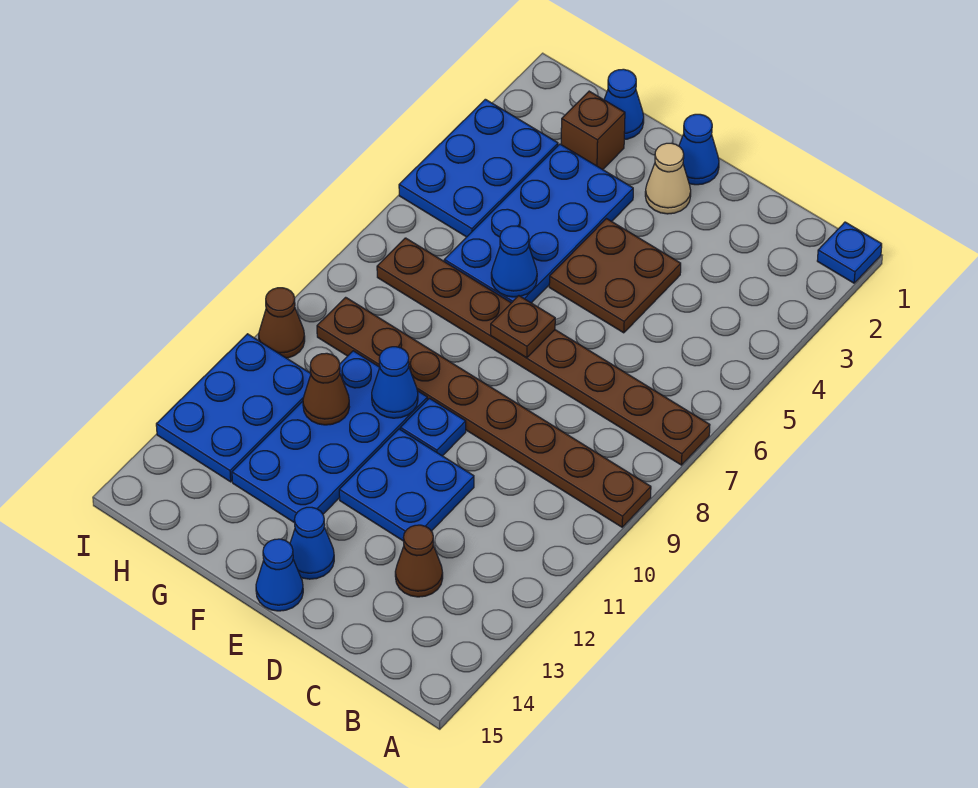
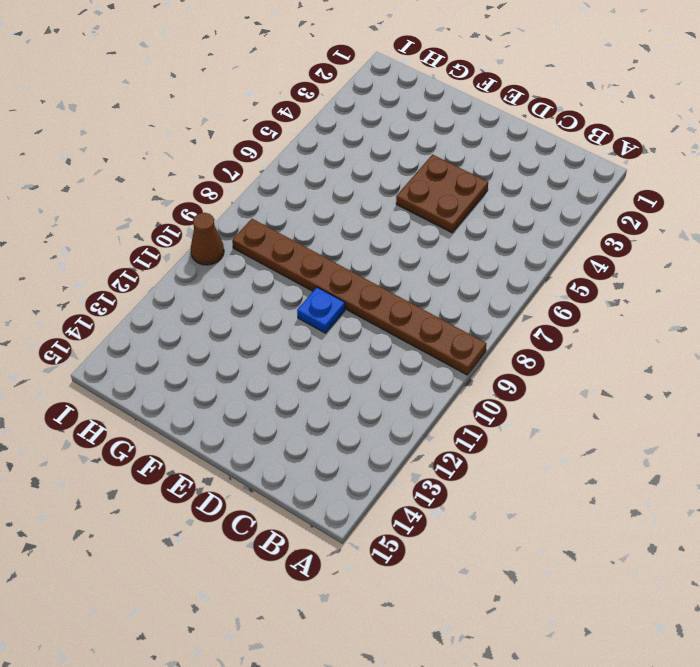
none -> blue 1x1 plate [817,222,882,283]
none -> brown 1x8 plate [377,238,710,465]
none -> brown 1x1 cone [395,525,443,597]

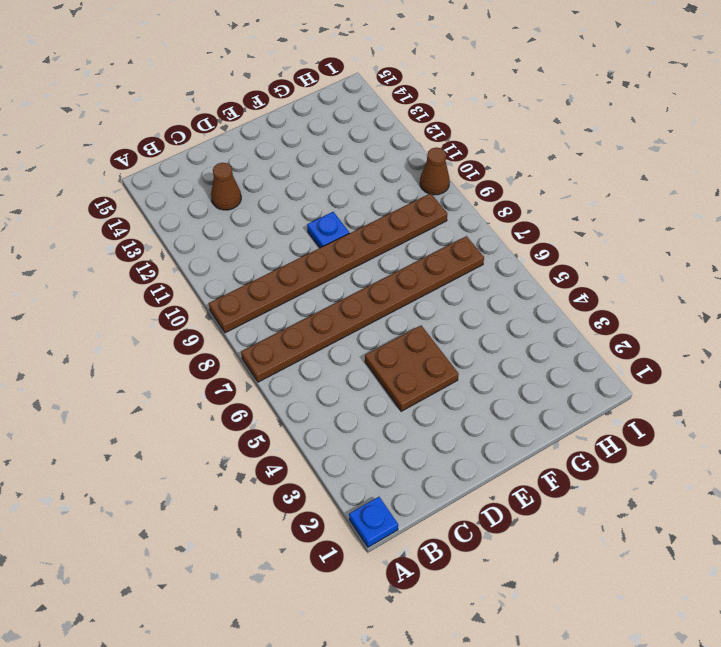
none -> blue 2x2 plate [339,429,474,541]
none -> blue 1x1 cone [679,114,719,185]
none -> tan 1x1 cone [645,143,691,214]

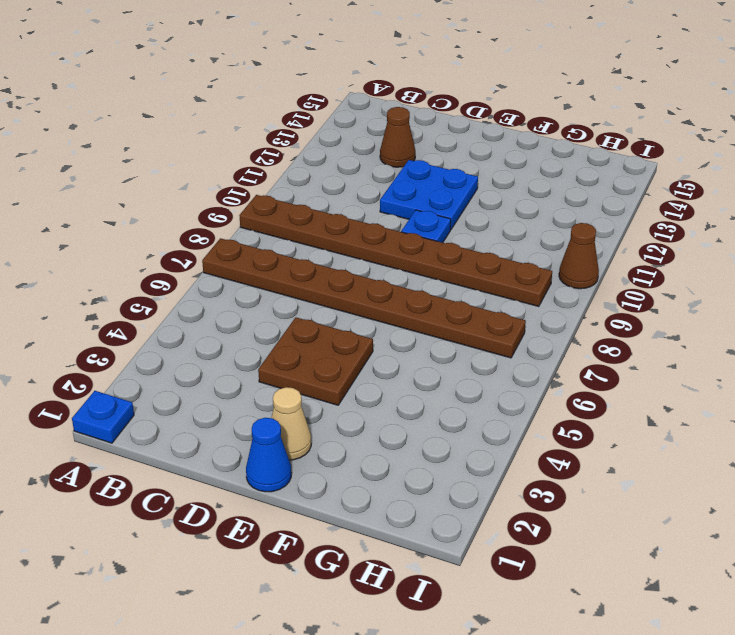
none -> blue 1x1 cone [290,507,334,579]
none -> blue 1x1 cone [256,539,303,611]
none -> blue 2x4 plate [444,144,633,303]

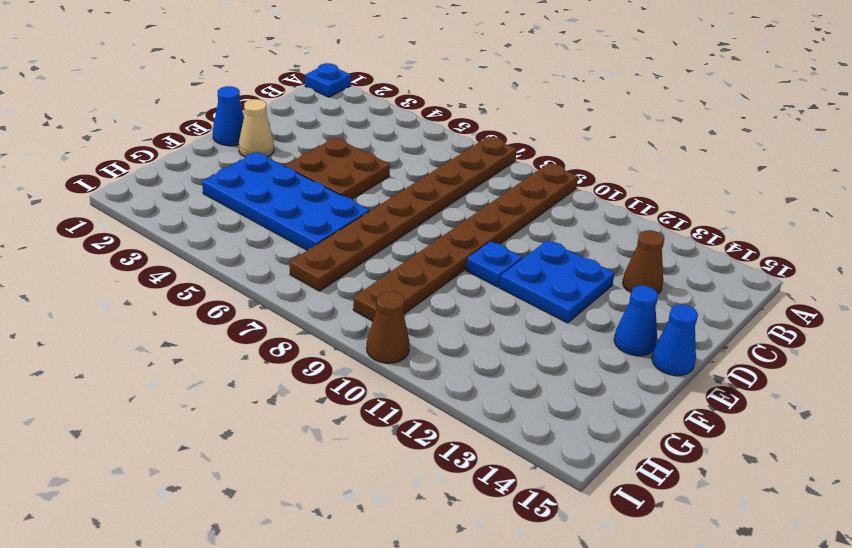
none -> blue 2x4 plate [232,351,427,523]
none -> blue 1x1 cone [604,69,644,139]
none -> brown 1x1 brick [561,91,625,170]

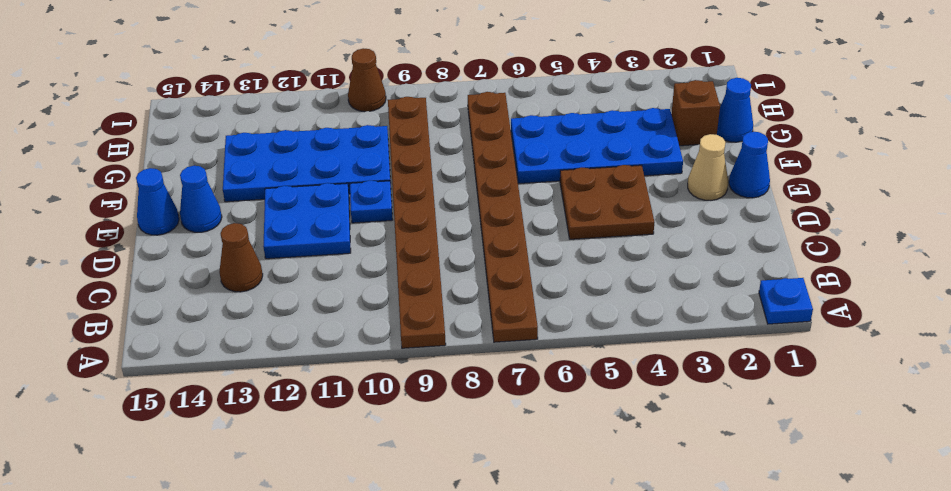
none -> blue 2x3 plate [399,99,558,237]
none -> blue 2x3 plate [156,334,311,482]
none -> brown 1x1 plate [491,296,555,358]

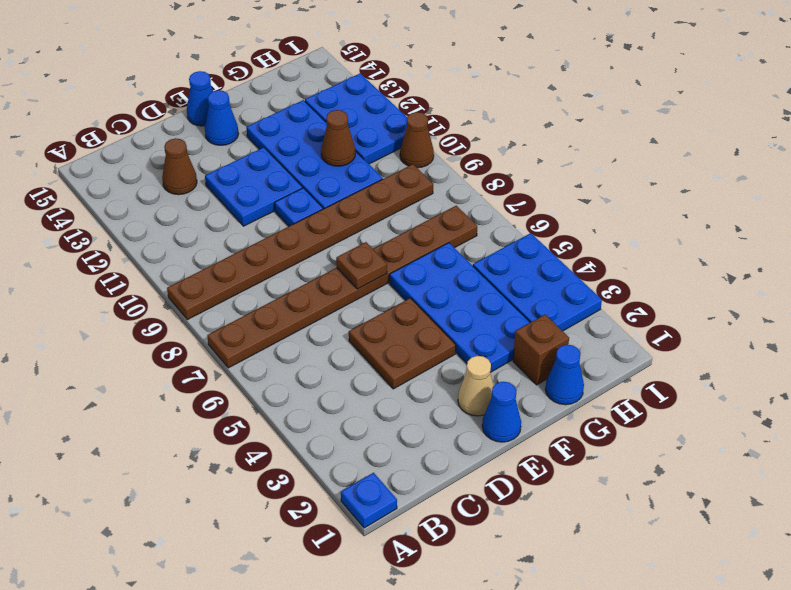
none -> blue 1x1 cone [491,226,537,297]
none -> blue 1x1 cone [372,347,418,418]

